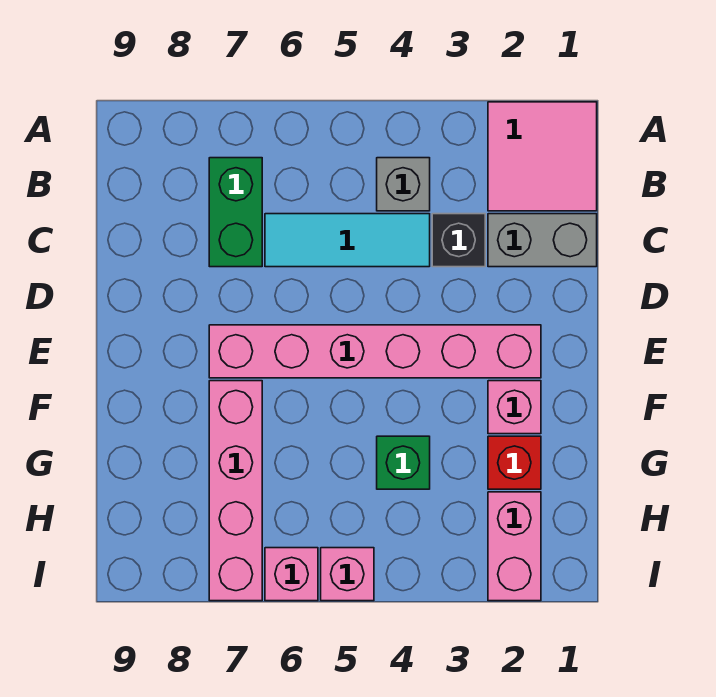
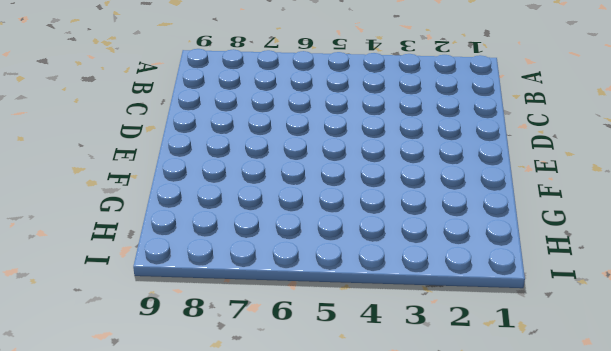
none -> pink 2x2 tile [488,102,597,211]
none -> grey 1x1 brick [377,158,430,211]
none -> green 1x2 brick [209,158,262,267]

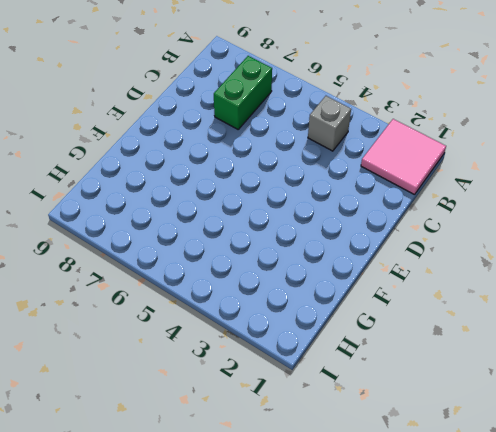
none -> grey 1x2 brick [488,214,597,267]
none -> black 1x1 brick [432,214,485,267]
none -> cyan 1x3 tile [265,214,430,267]

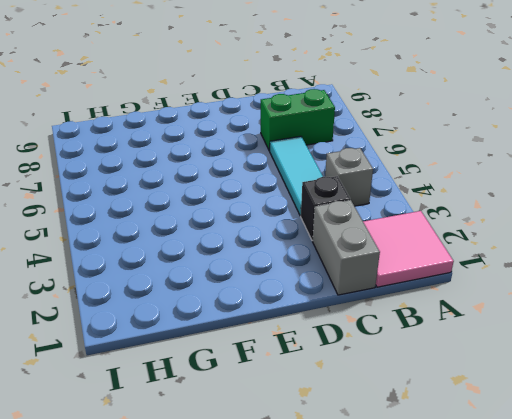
none -> pink 1x6 brick [209,325,541,378]
none -> pink 1x1 brick [488,381,541,434]
none -> pink 1x4 brick [209,381,262,601]

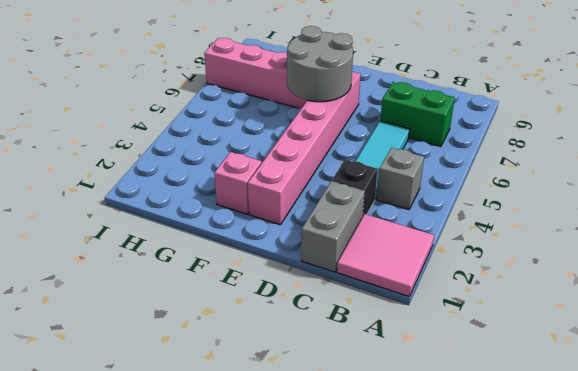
grey 2x2 round brick [287,26,353,102] -> none
none -> red 1x1 brick [488,436,541,489]
none -> green 1x1 brick [377,436,430,489]
none -> pink 1x2 brick [488,492,541,601]

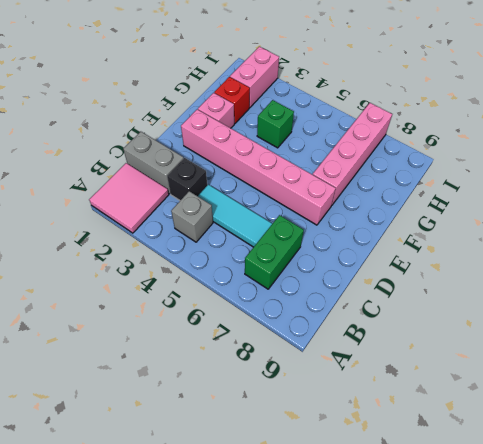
none -> pink 1x1 brick [321,548,374,601]
none -> pink 1x1 brick [265,548,318,601]

